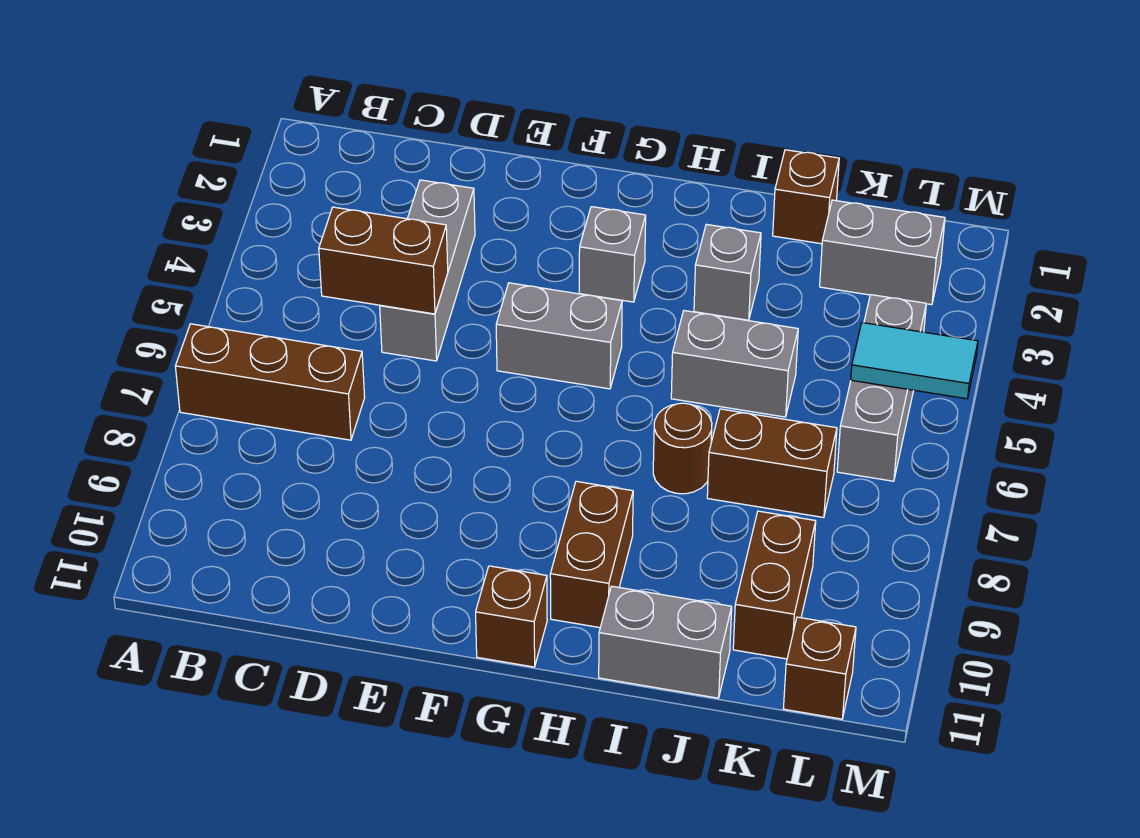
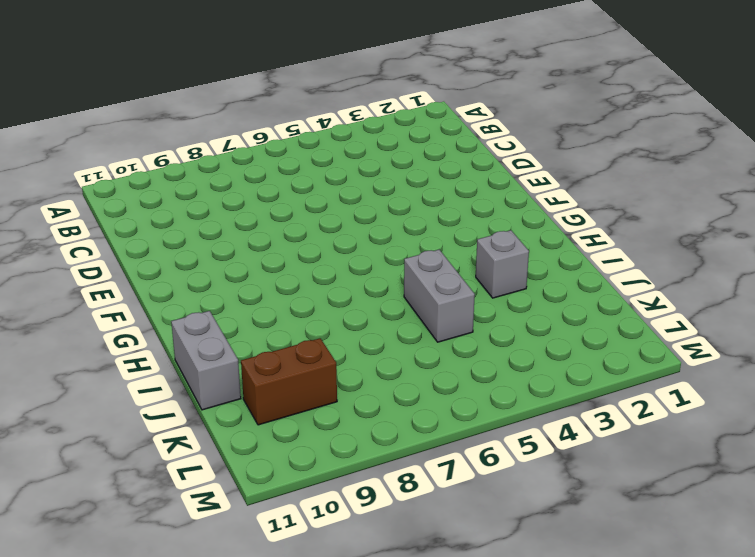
none -> brown 1x3 brick [175,324,365,440]
none -> grey 1x3 brick [380,180,475,361]
none -> grey 1x2 brick [496,283,622,389]

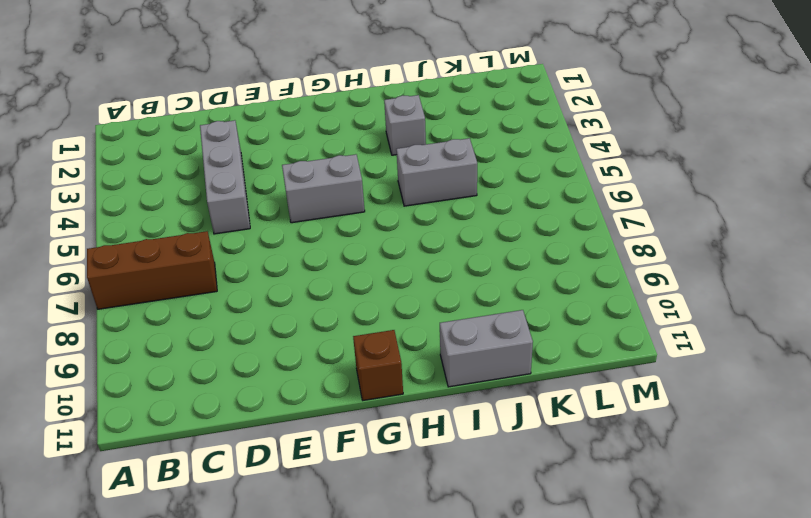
none -> grey 1x1 brick [579,207,646,302]
none -> brown 1x2 brick [550,481,633,628]
none -> brown 1x1 round brick [653,403,712,494]

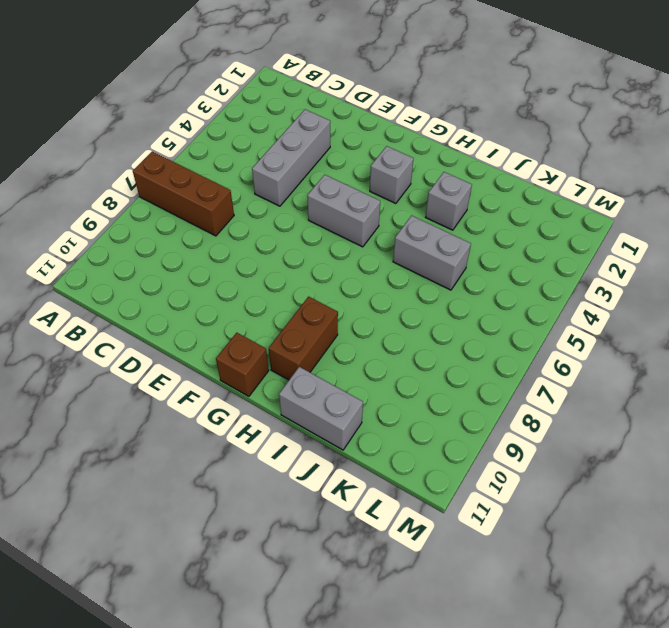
none -> brown 1x1 round brick [653,403,712,494]
none -> brown 1x1 brick [773,150,839,244]
none -> brown 1x2 brick [707,409,837,517]

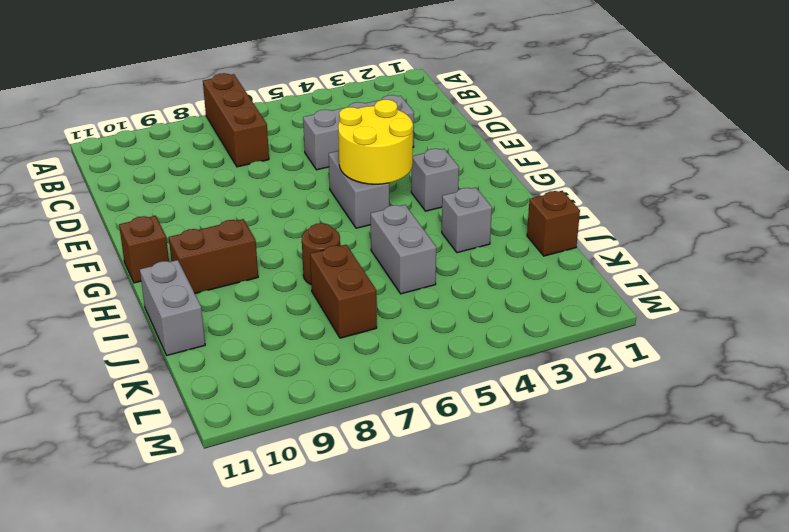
yellow 2x2 round brick [338,100,413,184] -> none
none -> grey 1x2 brick [820,200,945,305]
none -> brown 1x2 brick [733,511,816,659]
none -> grey 1x3 brick [837,295,926,481]

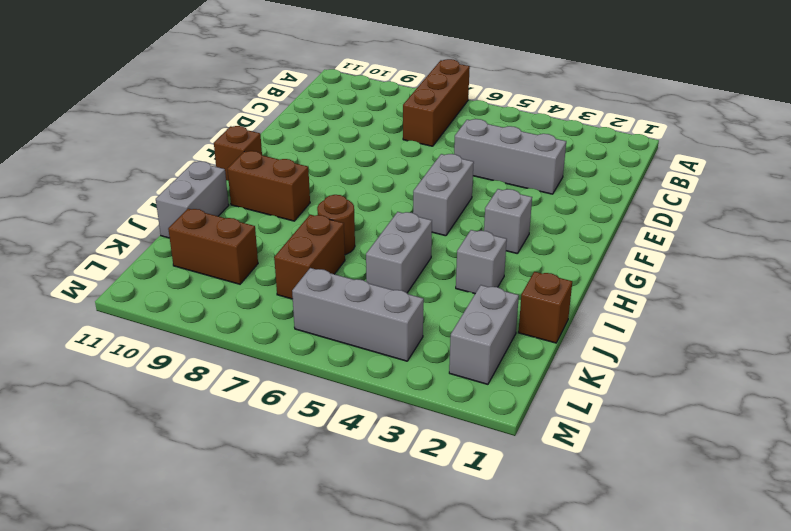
none -> brown 1x1 brick [783,617,856,719]
none -> brown 1x2 brick [319,207,448,314]
none -> cyan 1x2 tile [851,323,978,399]

